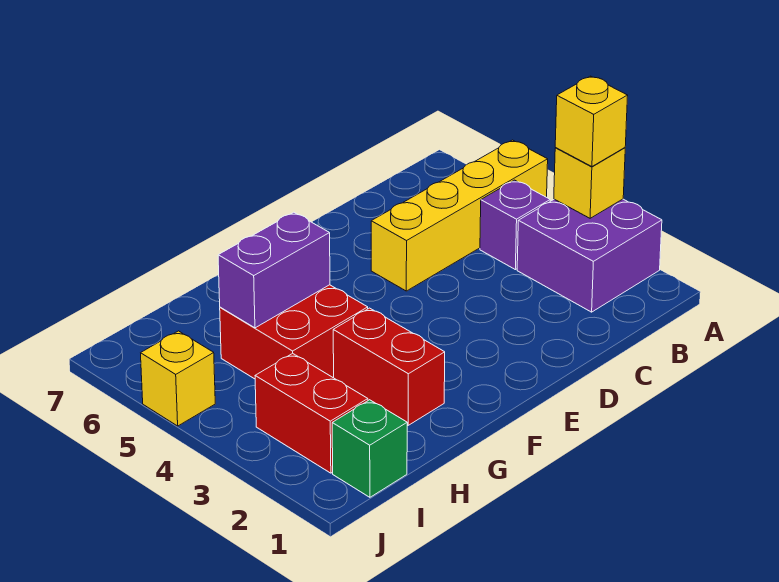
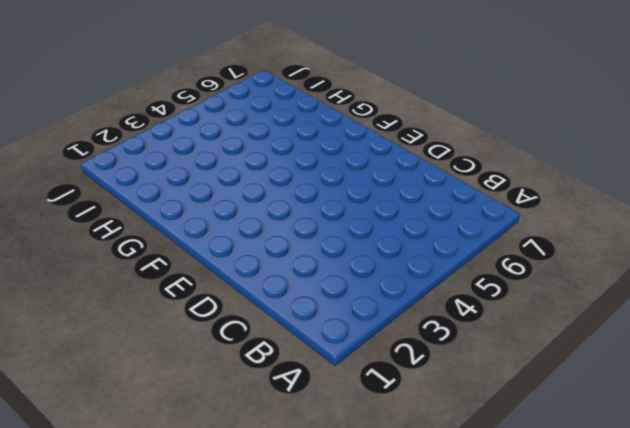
none -> purple 2x2 brick [517,199,662,312]
none -> yellow 1x4 brick [371,140,548,291]

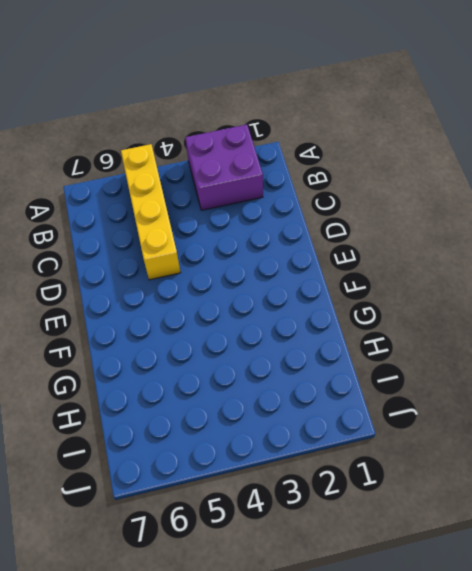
none -> purple 1x1 brick [480,180,550,270]
none -> red 1x2 brick [333,308,445,425]

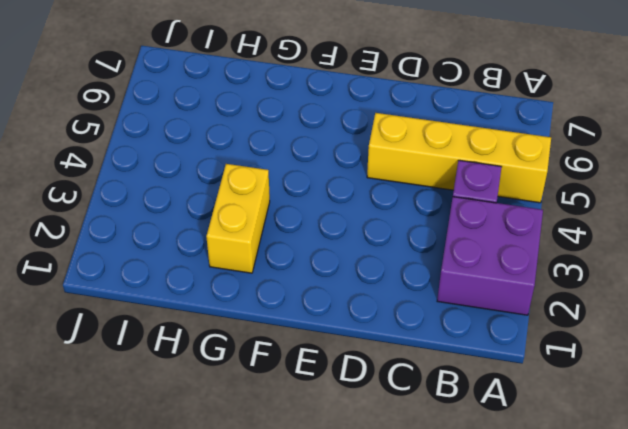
yellow 1x2 brick [206,164,270,273] -> red 1x2 brick [333,308,445,425]
none -> red 2x2 brick [220,285,368,379]
none -> green 1x1 brick [332,400,407,497]

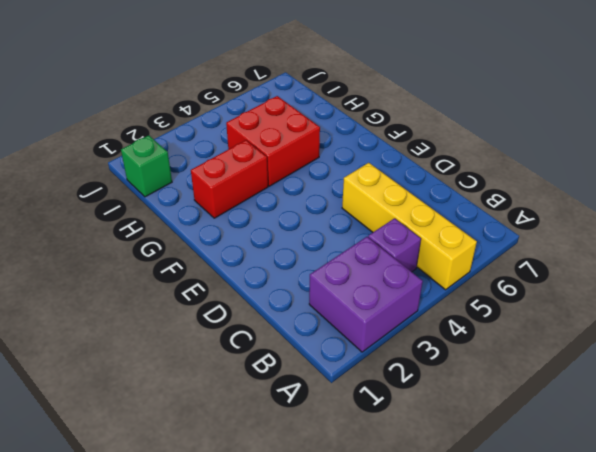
none -> red 1x2 brick [255,353,368,473]
none -> yellow 1x1 brick [141,331,215,426]

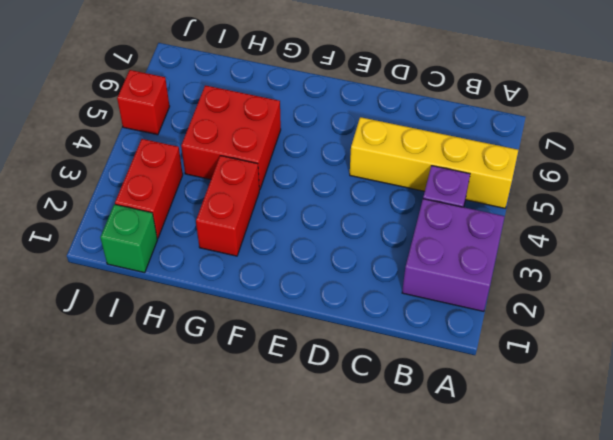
red 1x1 brick [117,70,170,135] -> yellow 1x1 brick [141,331,215,426]
none -> yellow 1x1 brick [554,148,625,218]
none -> purple 1x2 brick [218,212,330,328]

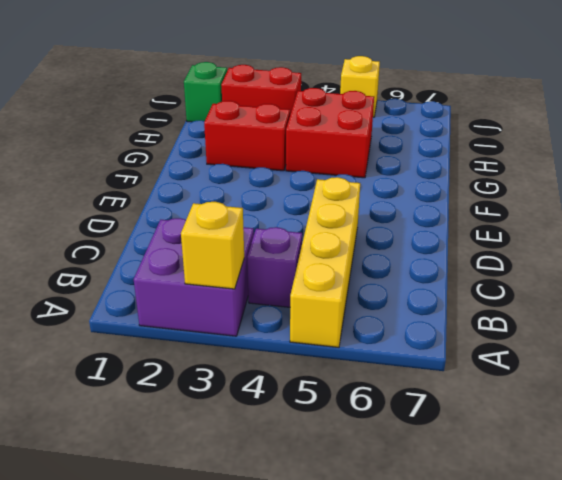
none -> purple 1x2 brick [218,212,330,328]
none -> yellow 1x1 brick [555,76,628,167]

